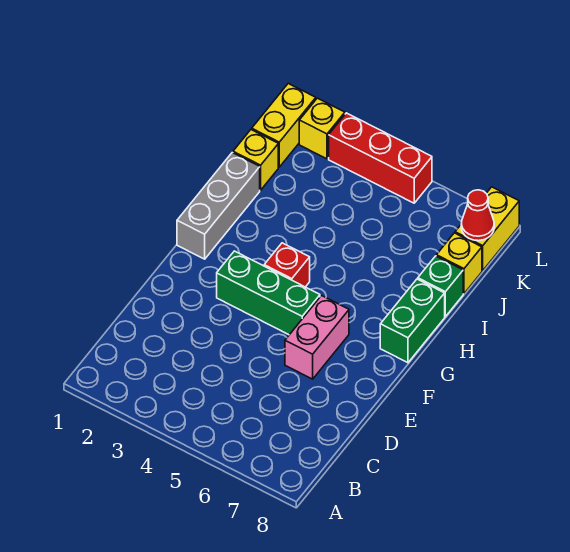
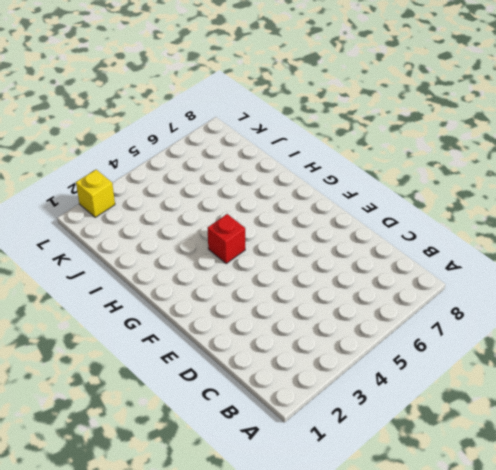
none -> pink 1x2 brick [285,296,349,379]
none -> green 1x3 brick [217,251,320,335]
none -> grey 1x3 brick [177,153,260,259]

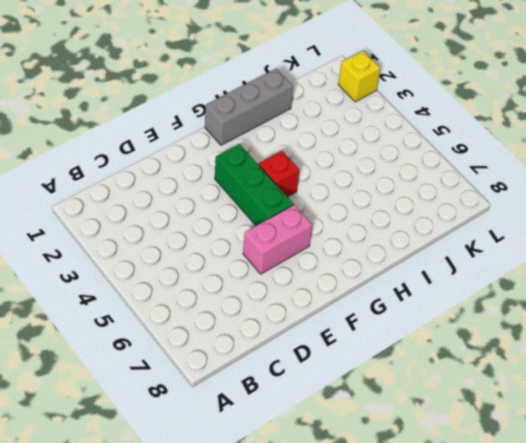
none -> green 1x2 brick [380,279,445,363]
none -> green 1x1 brick [418,256,463,317]
none -> yellow 1x1 brick [233,130,278,190]

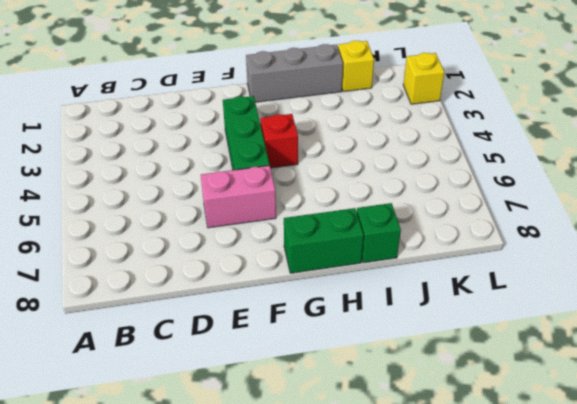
none -> yellow 1x1 brick [436,233,482,294]
none -> yellow 1x2 brick [252,83,316,167]
none -> yellow 1x2 brick [455,187,519,271]

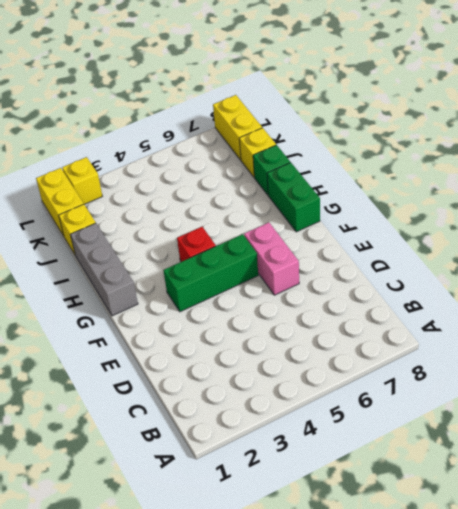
none -> red 1x3 brick [329,113,432,203]
none -> red 1x1 cone [461,190,494,241]

